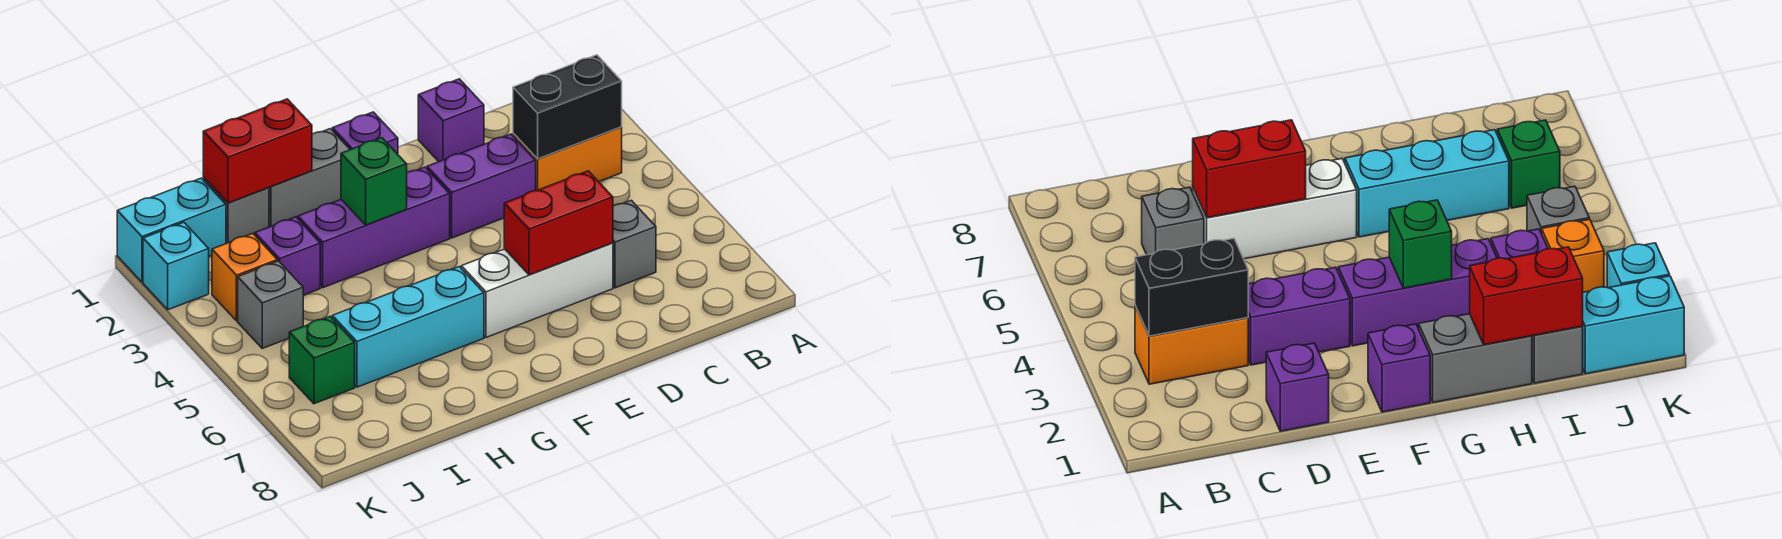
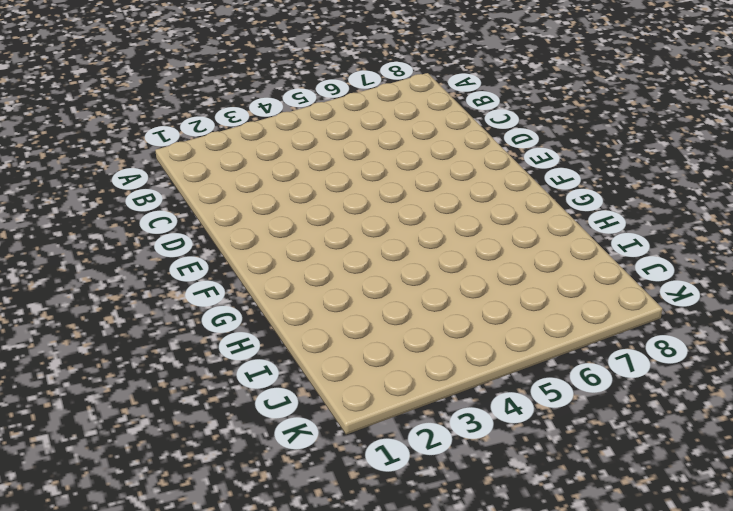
none -> orange 1x2 brick [513,127,622,191]
none -> grey 1x1 brick [613,200,656,288]
none -> purple 1x1 brick [418,79,484,162]

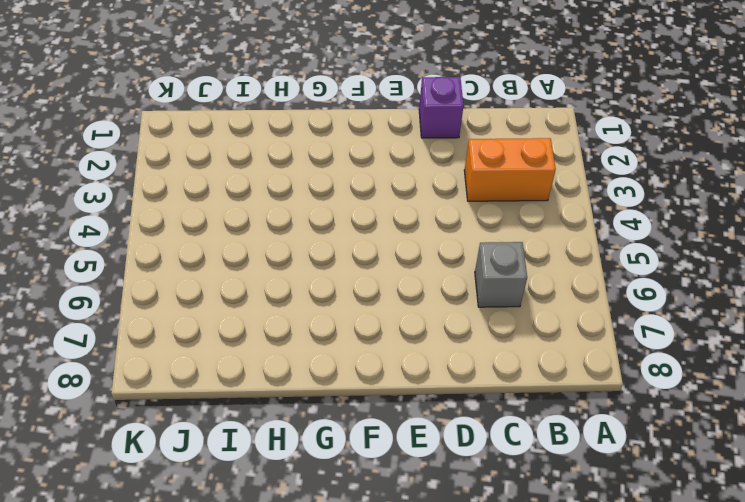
none -> purple 1x2 brick [427,134,536,238]
none -> white 1x3 brick [461,243,613,337]
none -> purple 1x1 brick [332,112,398,154]

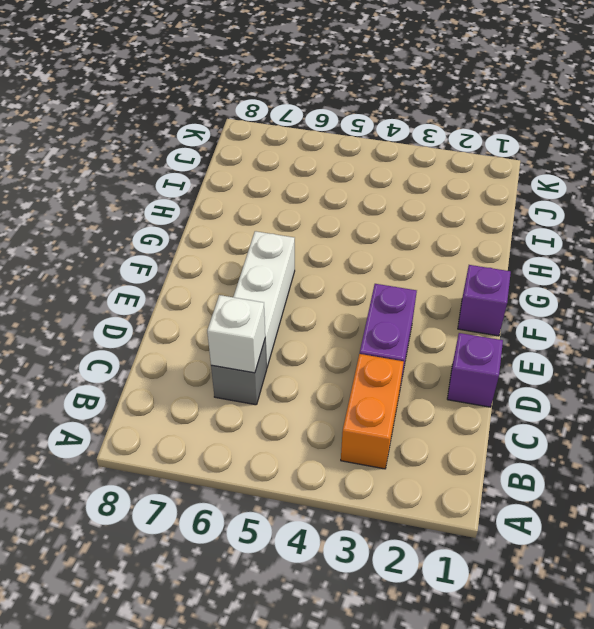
white 1x1 brick [207,295,265,373] -> none
none -> purple 1x3 brick [298,167,450,288]
none -> grey 1x2 brick [269,129,350,227]
none -> cyan 1x3 brick [332,267,484,387]

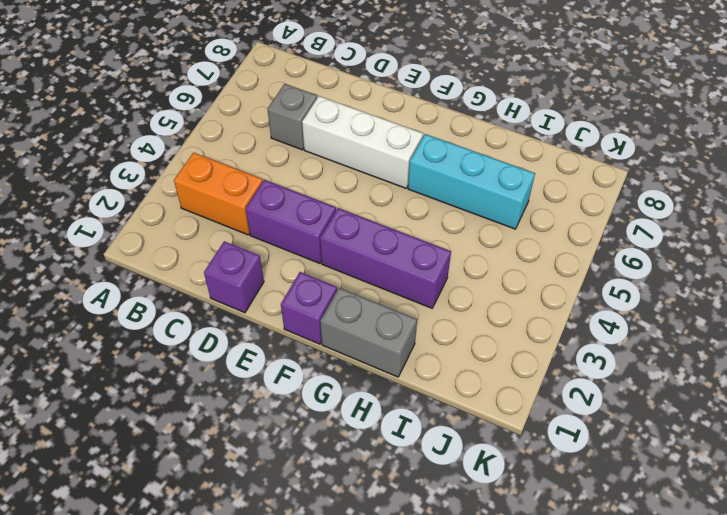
none -> grey 1x1 brick [203,178,269,243]
none -> purple 1x1 brick [255,217,320,295]
none -> cyan 1x2 brick [117,178,226,282]

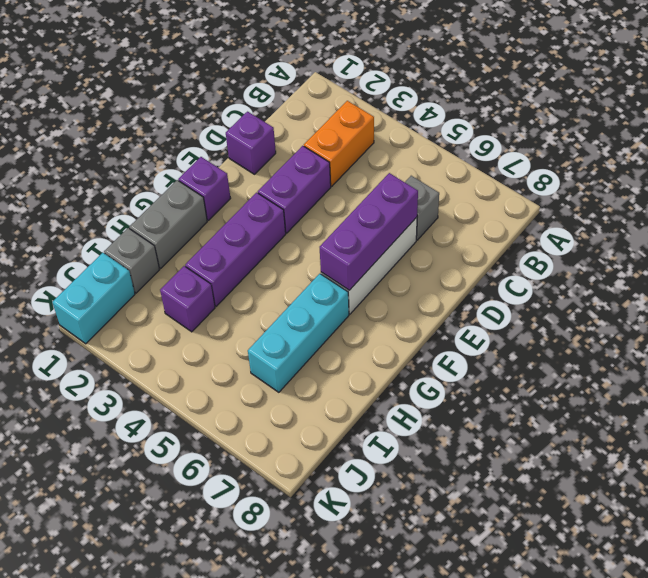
purple 1x3 brick [320,173,418,290] -> red 1x2 brick [504,171,613,275]
none -> orange 1x1 brick [212,233,277,321]
none -> grey 1x1 brick [238,261,303,348]
none -> green 1x1 brick [289,316,355,404]

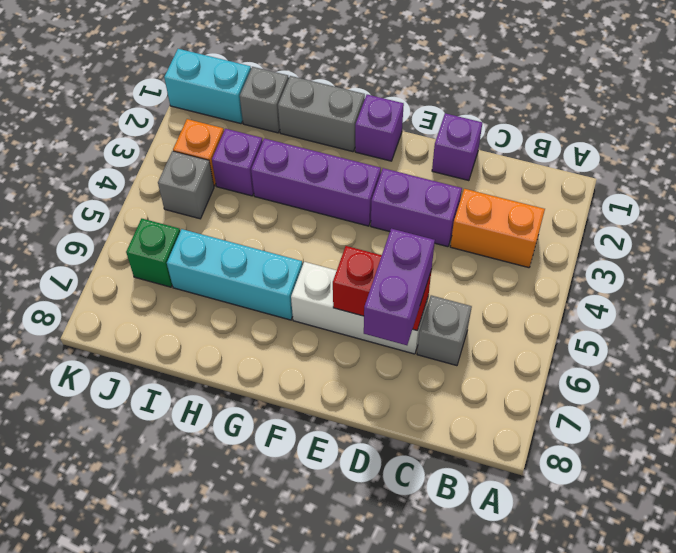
purple 1x2 brick [364,229,435,345] -> none
none -> cyan 1x1 brick [143,222,209,310]
none -> black 1x2 brick [513,55,622,159]
none -> green 1x1 brick [341,138,407,225]

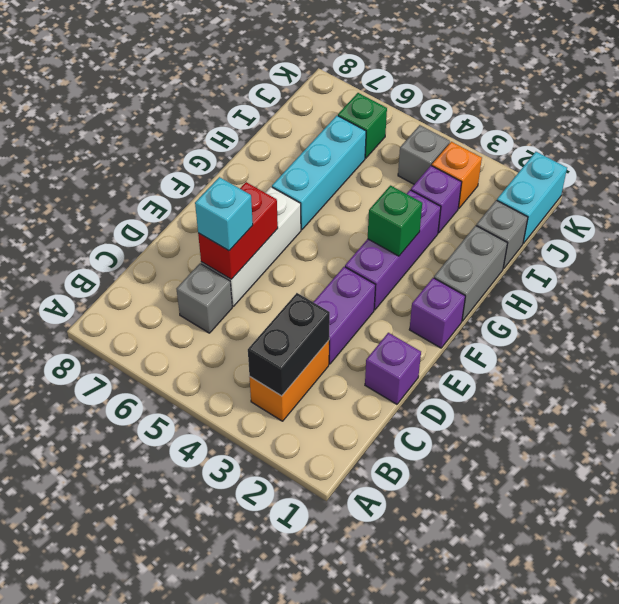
cyan 1x1 brick [195,177,253,251] -> cyan 1x1 brick moved to [143,222,209,310]
none -> red 1x2 brick [203,99,312,203]

